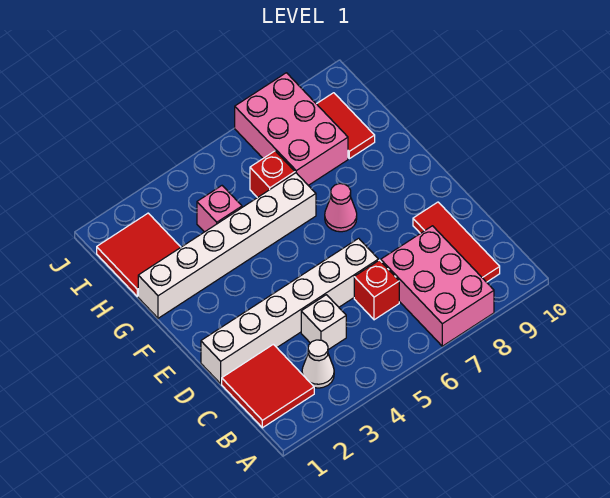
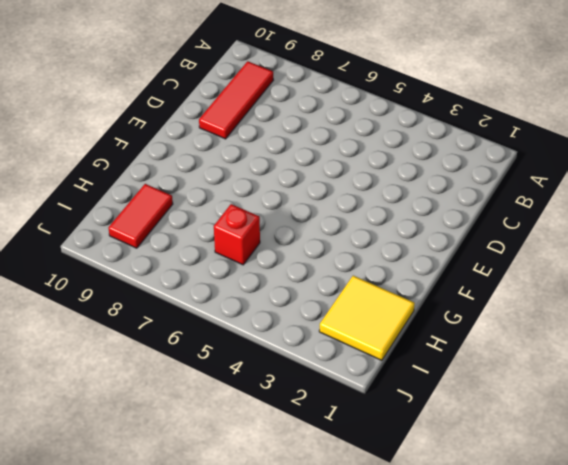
yellow 2x2 tile [319,276,415,360] -> red 2x2 tile [97,213,181,296]
none -> pink 2x3 brick [381,226,494,346]
none -> red 2x2 tile [222,344,314,428]
none -> white 1x1 cone [302,340,334,388]

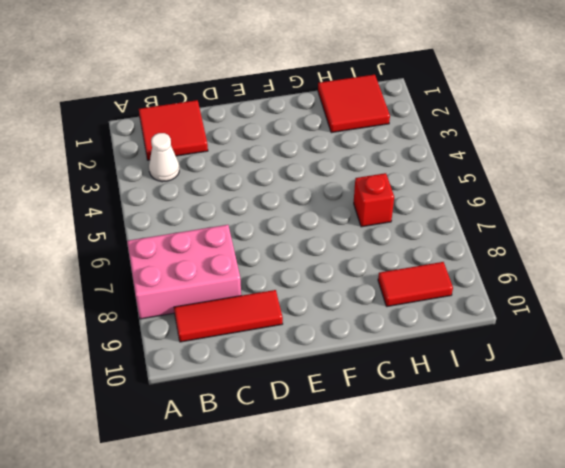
none -> white 1x1 brick [301,295,346,350]
none -> red 1x1 brick [354,260,399,320]
none -> white 1x6 brick [201,238,378,384]

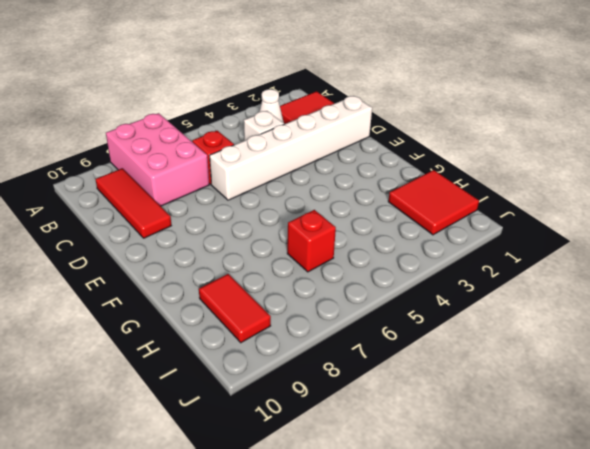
none -> pink 1x1 cone [325,184,357,232]
none -> white 1x6 brick [138,173,316,318]
none -> pink 1x1 brick [197,186,242,232]

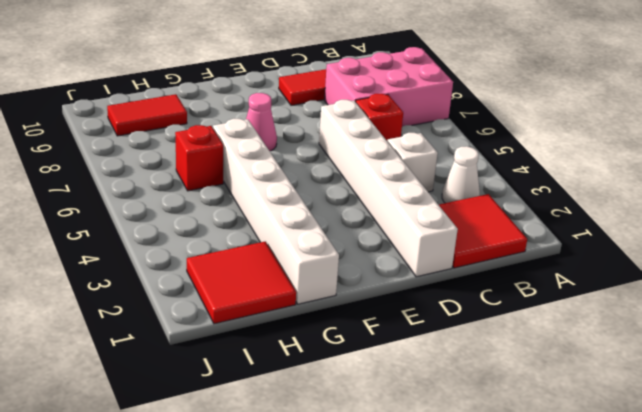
none -> pink 1x1 brick [197,186,242,232]
none -> pink 2x3 brick [235,73,348,185]

